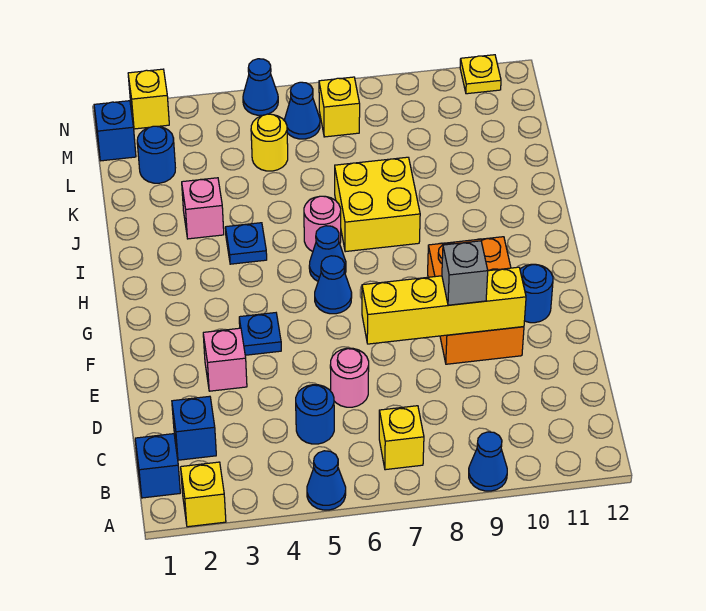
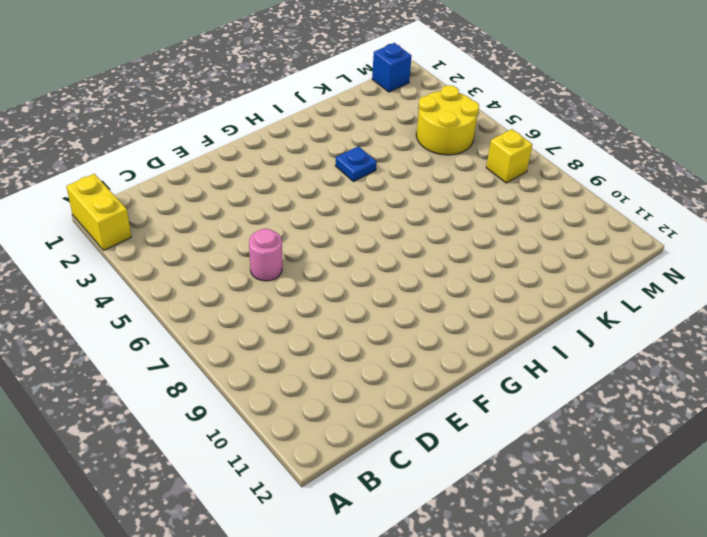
yellow 1x2 brick [66,174,131,250] -> yellow 1x1 brick [181,462,226,527]
yellow 2x2 round brick [416,85,479,155] -> yellow 1x1 round brick [251,114,288,171]
none -> blue 1x1 cone [307,451,346,510]
none -> blue 1x1 cone [469,432,507,491]
none -> blue 1x1 brick [135,434,180,498]

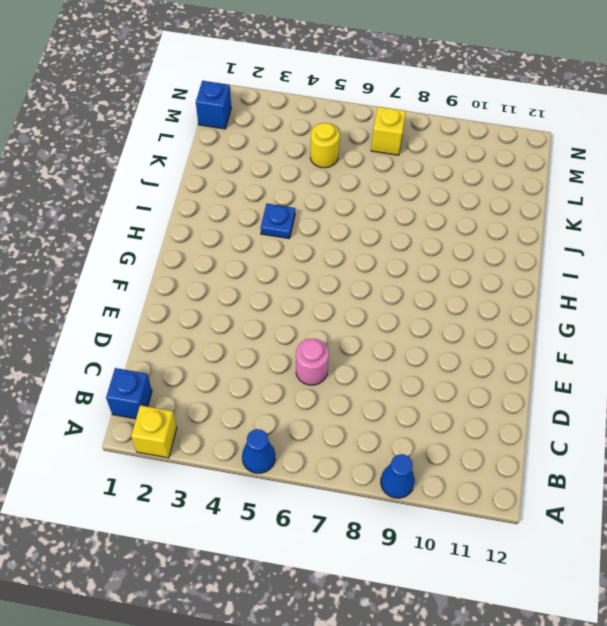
none -> yellow 1x1 brick [379,406,424,470]
none -> blue 1x1 brick [172,396,216,460]
none -> blue 1x1 round brick [296,385,334,444]

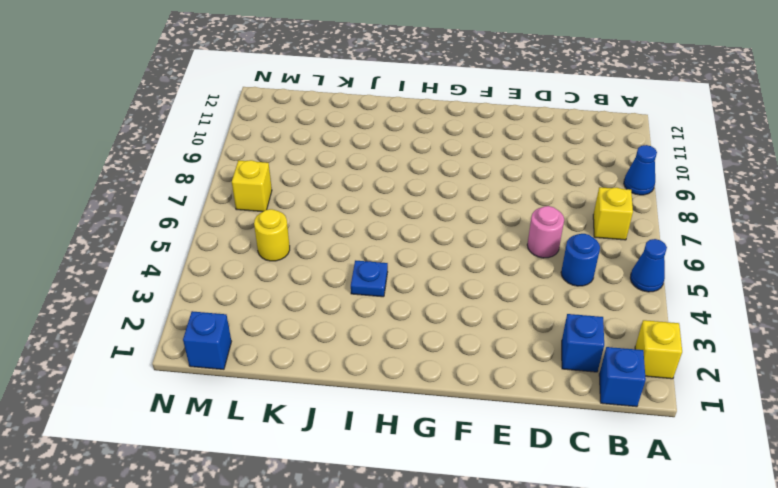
none -> pink 1x1 brick [203,328,247,391]
none -> orange 2x3 brick [428,237,524,364]
none -> blue 1x1 plate [239,313,281,355]

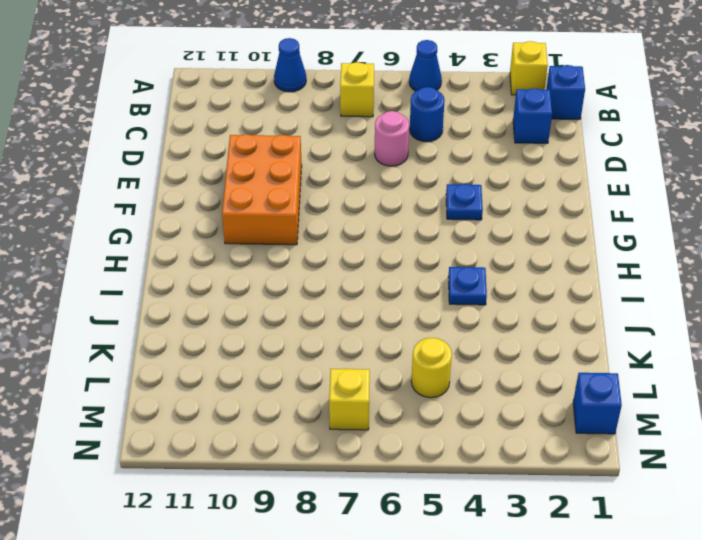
none -> pink 1x1 brick [203,328,247,391]
none -> blue 1x1 round brick [520,264,553,323]
none -> blue 1x1 cone [315,256,352,314]

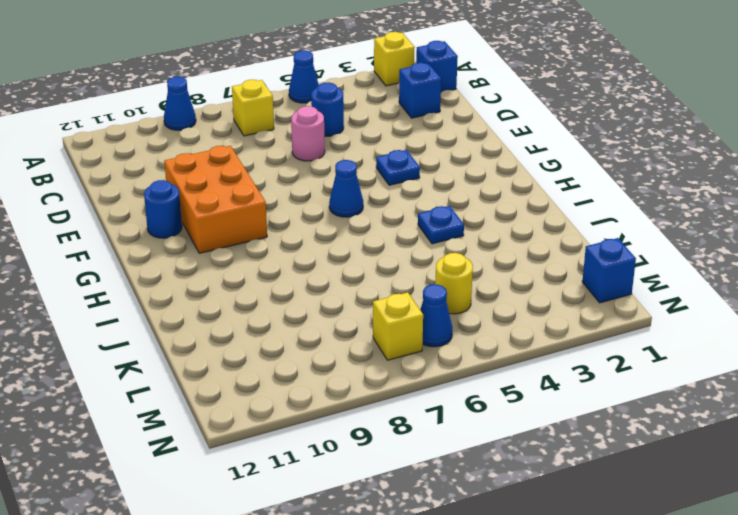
none -> pink 1x1 brick [203,328,247,391]
none -> blue 1x1 cone [309,226,346,281]
none -> pink 1x1 round brick [304,196,341,251]

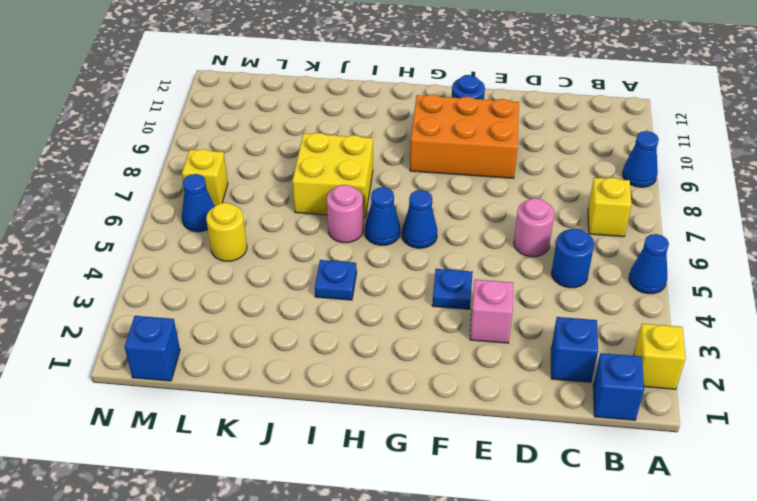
none -> pink 1x1 brick [182,178,224,239]
none -> blue 1x1 round brick [137,126,175,183]
none -> yellow 1x1 brick [128,69,169,129]

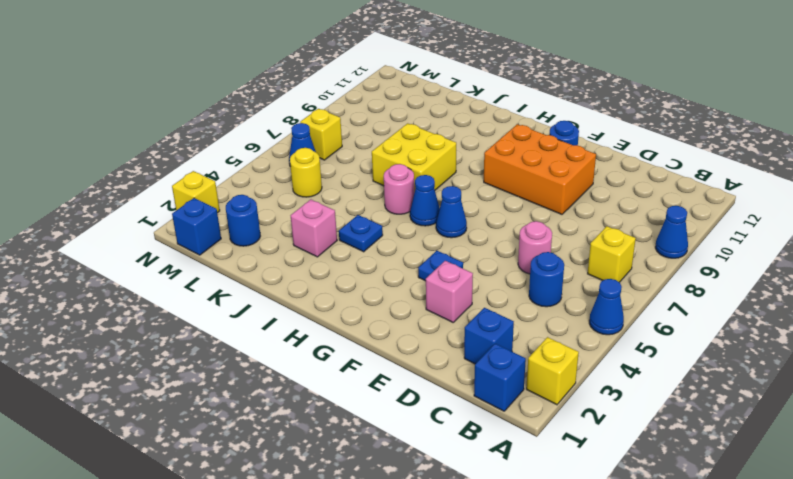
none -> blue 1x1 cone [243,59,278,115]
none -> yellow 1x1 plate [460,55,501,94]
none -> yellow 1x4 brick [362,267,526,344]

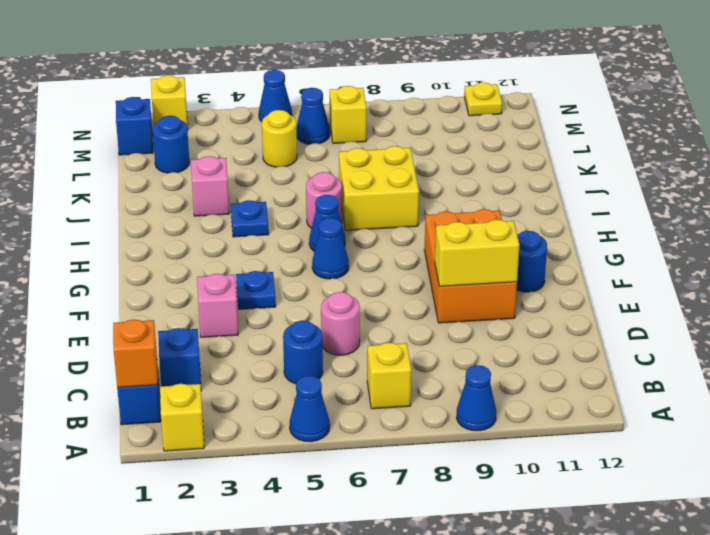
orange 1x1 brick [113,319,158,387] -> none
yellow 1x2 brick [435,220,519,286] -> yellow 1x4 brick [362,267,526,344]
none -> grey 1x1 brick [442,241,488,305]

